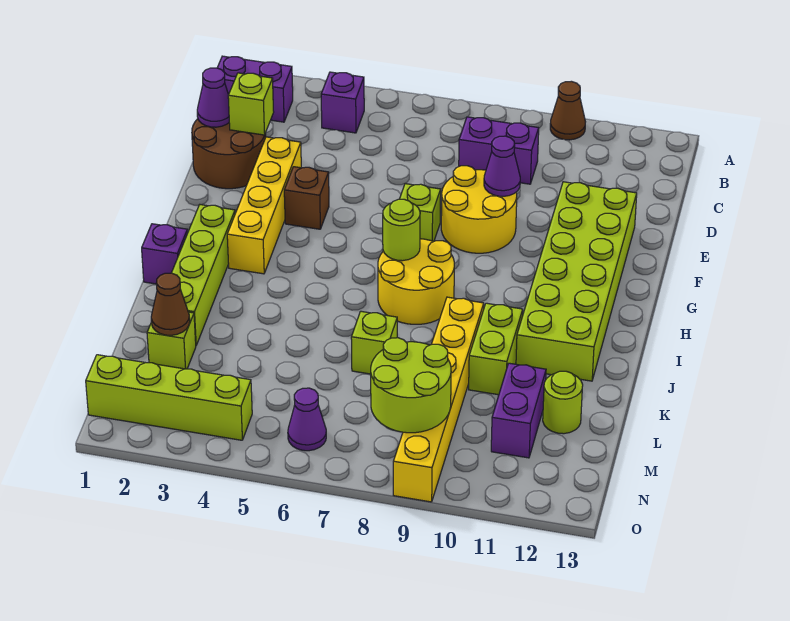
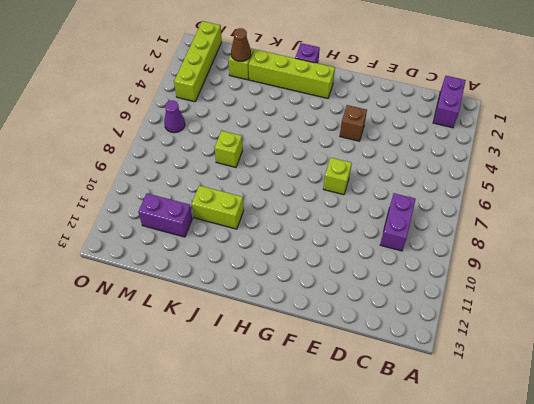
none -> brown 1x1 cone [550,81,585,140]
none -> purple 1x1 brick [321,72,364,133]
none -> brown 2x2 round brick [192,119,266,189]

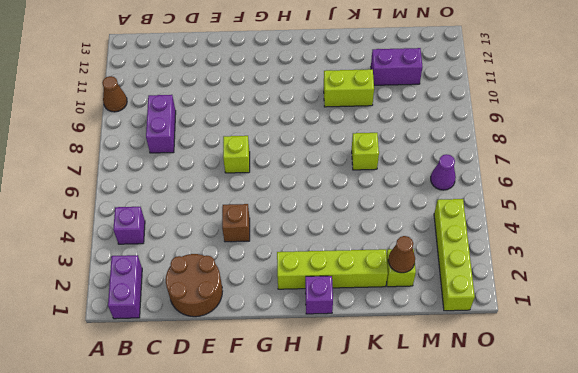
none -> yellow 1x4 brick [227,137,301,274]
none -> yellow 2x2 round brick [441,166,517,253]
none -> lime 2x6 brick [516,182,637,381]

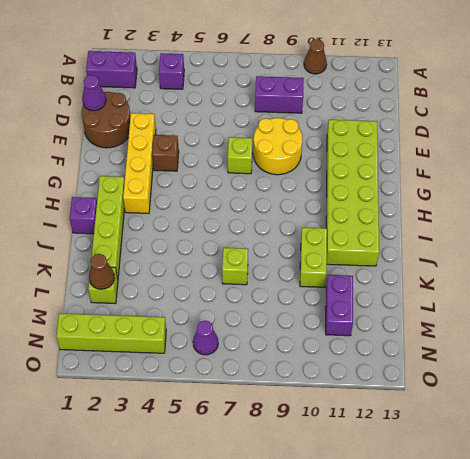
none -> yellow 2x2 round brick [378,239,454,324]
none -> yellow 1x6 brick [393,297,484,502]
none -> lime 1x1 round brick [543,371,583,434]

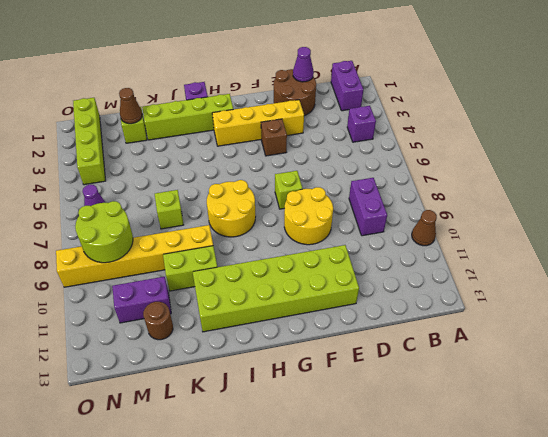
brown 1x1 round brick [143,302,173,340] -> lime 1x1 round brick [543,371,583,434]
none -> lime 1x1 brick [228,73,274,135]
none -> purple 1x1 cone [484,136,520,196]
none -> lime 1x1 round brick [383,199,420,261]

